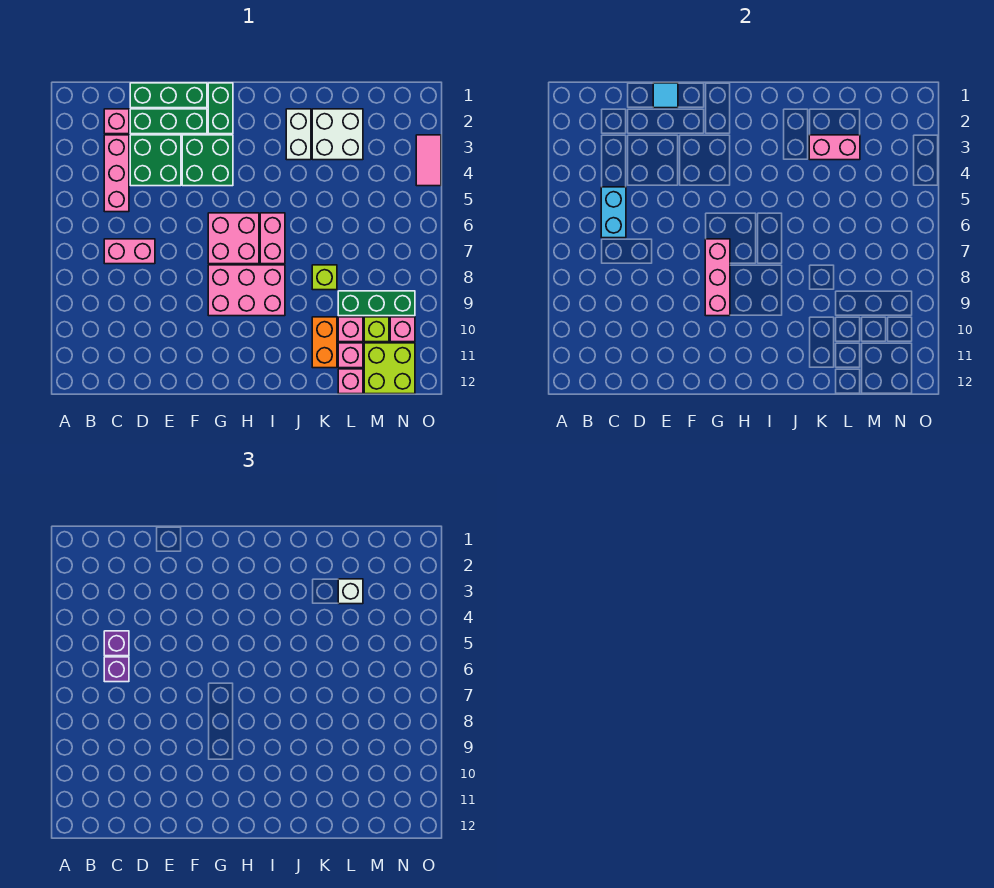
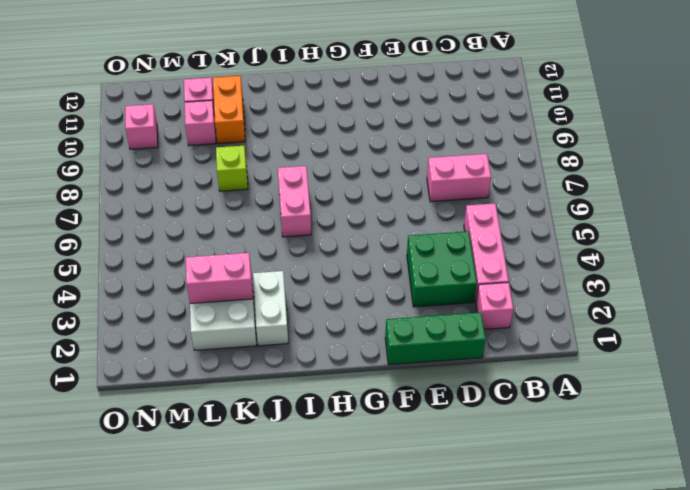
none -> green 1x3 brick [130,109,207,134]
none -> green 2x2 brick [182,135,233,186]
none -> green 1x2 brick [208,83,233,134]
none -> pink 2x2 brick [208,213,259,264]

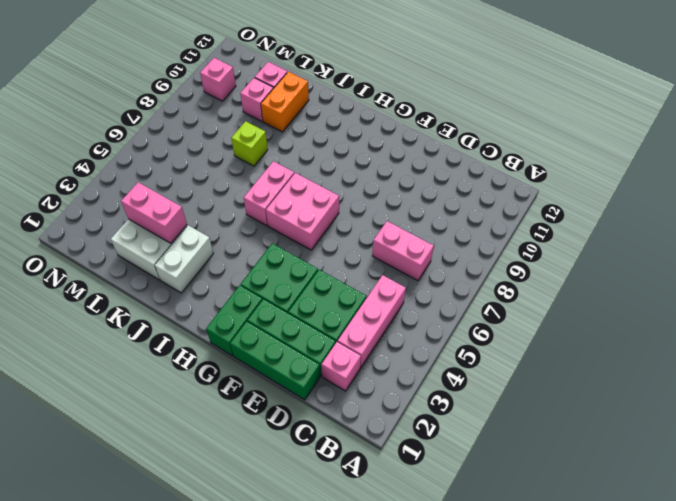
none -> pink 2x3 brick [208,265,285,316]
none -> green 1x3 brick [338,291,415,316]
none -> pink 1x1 brick [338,369,363,394]
none -> lime 1x1 brick [364,317,389,342]

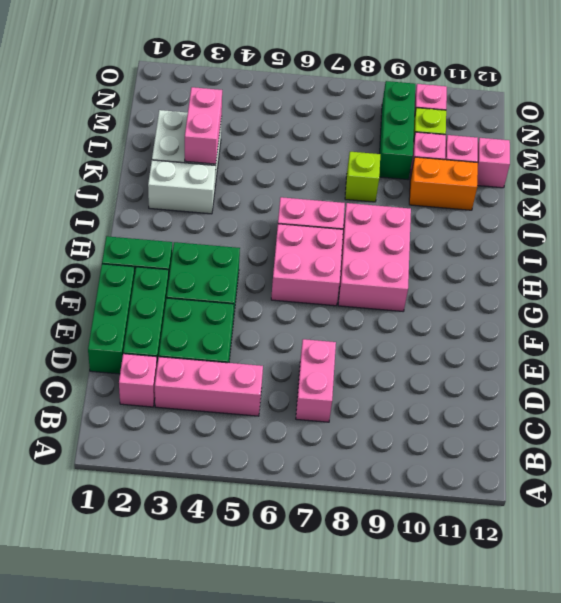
none -> lime 2x2 brick [364,343,415,394]
none -> pink 1x2 tile [416,135,441,186]
none -> cyan 1x2 brick [601,187,626,238]
none -> cyan 1x1 tile [653,83,678,108]

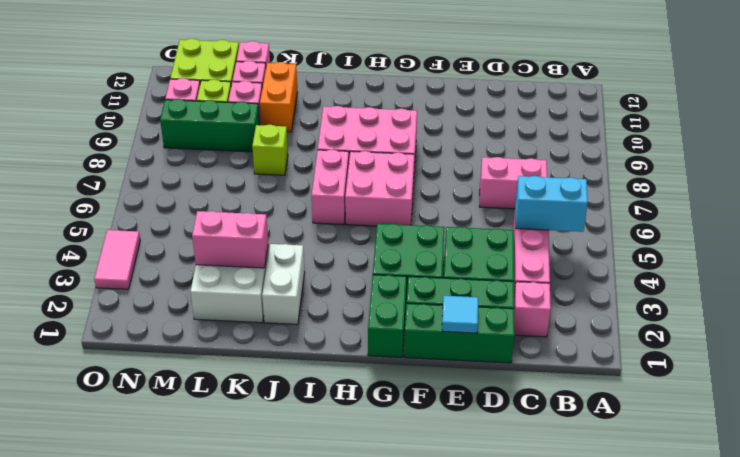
cyan 1x2 brick [515,176,588,232] -> cyan 1x2 brick turned to [601,187,626,238]
none -> pink 1x3 brick [705,239,730,316]
none -> purple 1x1 brick [104,631,129,656]
none -> purple 1x1 brick [104,657,129,682]
none -> white 1x1 brick [338,579,363,604]

